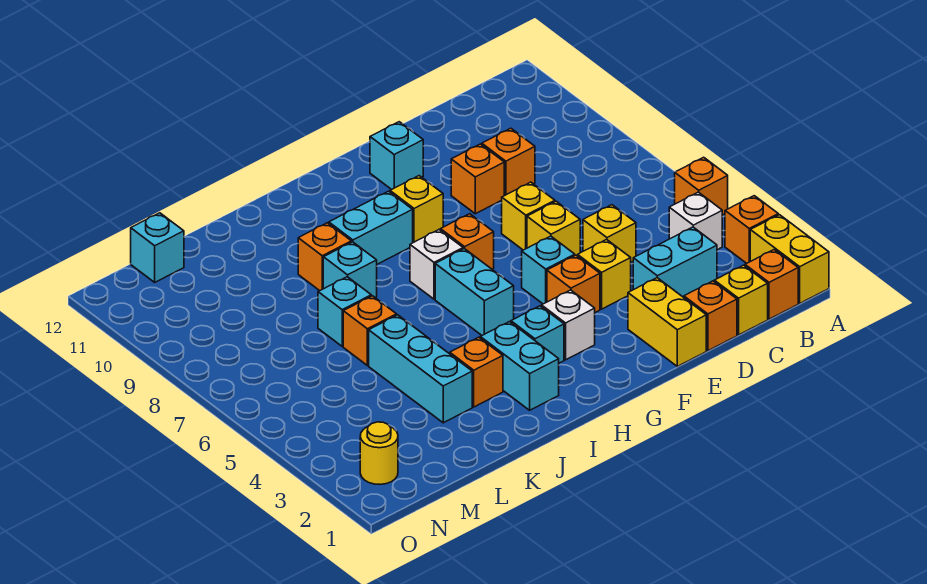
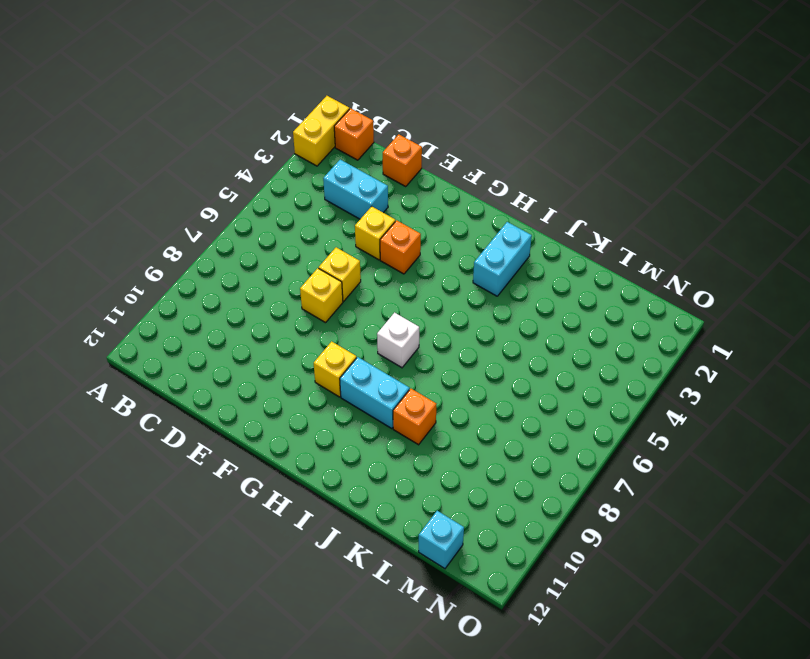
none -> orange 1x1 brick [725,196,778,263]
none -> orange 1x1 brick [675,157,728,215]
none -> white 1x1 brick [669,192,722,250]
none -> yellow 1x1 brick [714,265,768,335]

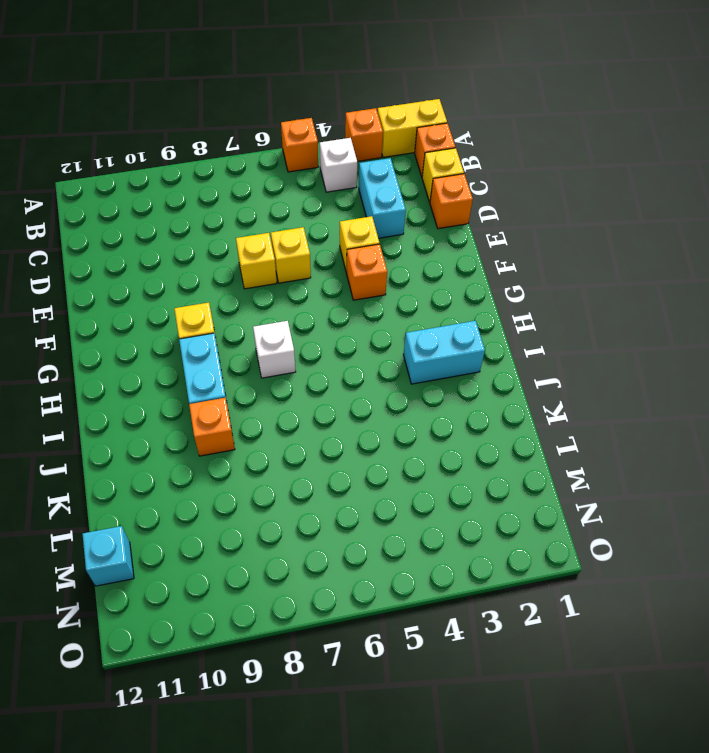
none -> yellow 1x1 brick [583,205,636,262]
none -> orange 1x1 brick [482,128,535,196]
none -> yellow 1x2 brick [628,278,706,366]
none -> orange 1x1 brick [451,144,504,214]

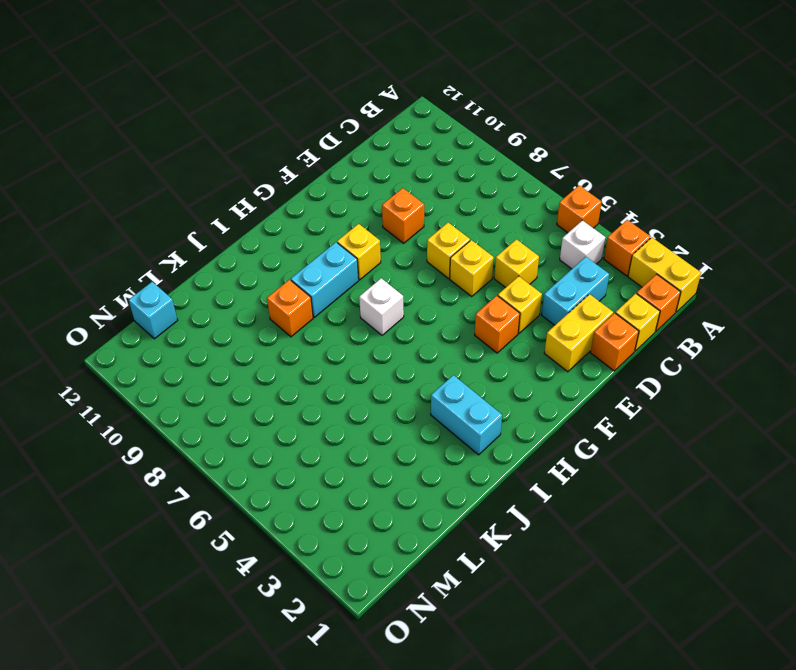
yellow 1x2 brick [544,294,613,372] -> yellow 1x2 brick turned to [628,278,706,366]
none -> orange 1x1 brick [482,128,535,196]
none -> cyan 1x1 brick [522,236,575,304]
none -> cyan 1x1 brick [370,122,423,190]
none -> white 1x1 brick [542,290,595,360]

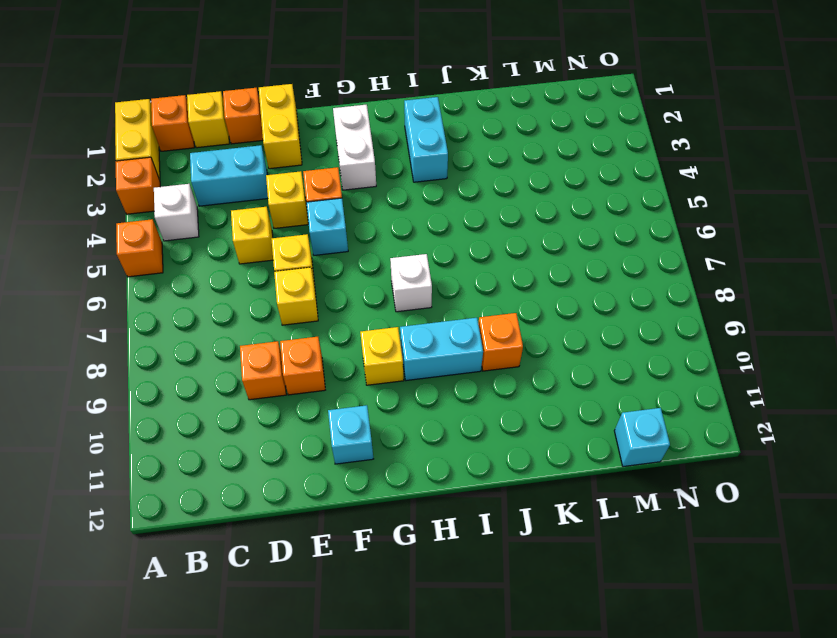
white 1x2 brick [333,105,376,190] -> white 1x1 brick [542,290,595,360]
none -> orange 1x1 brick [441,214,494,269]
none -> cyan 1x1 brick [511,306,564,363]
none -> cyan 1x2 brick [435,249,514,335]
none -> orange 1x1 brick [450,337,503,407]

